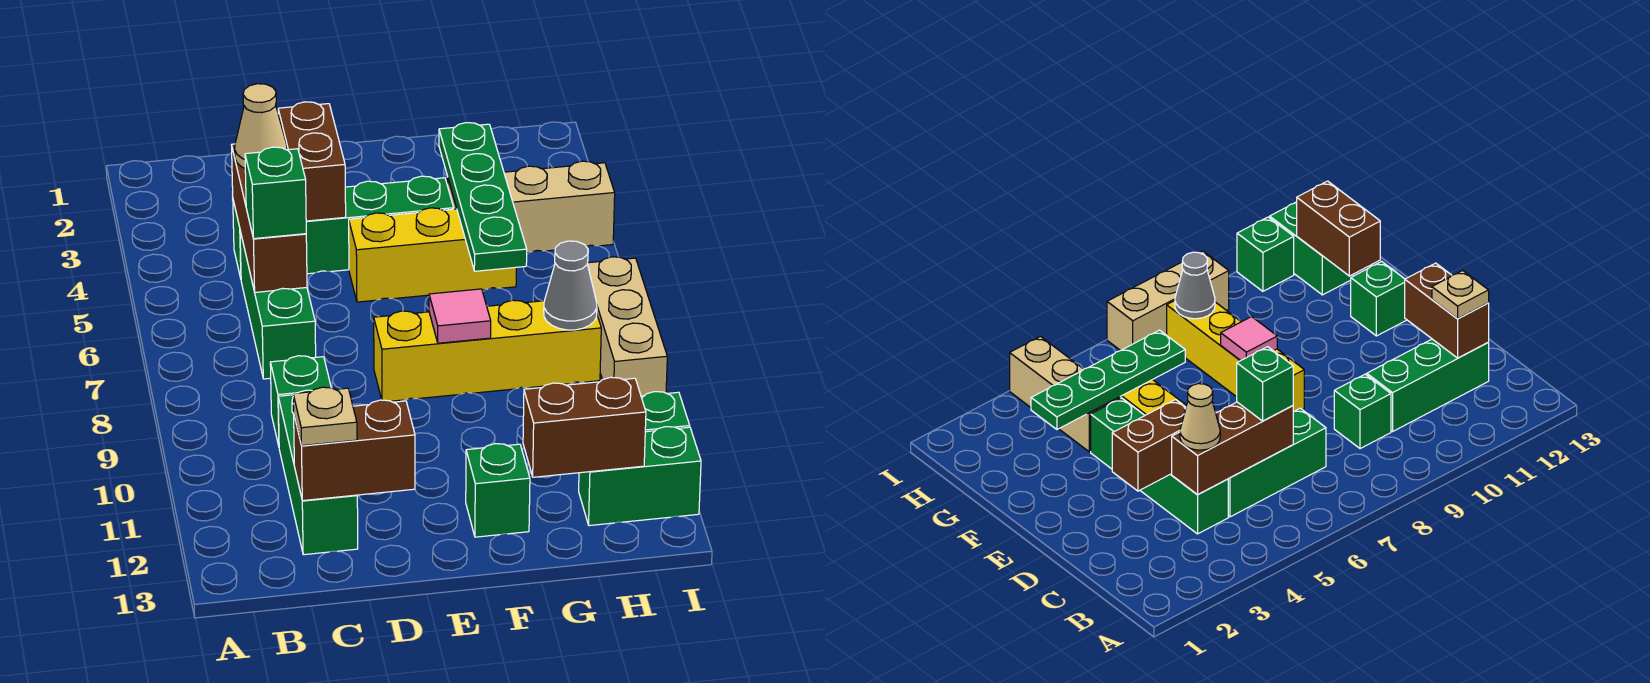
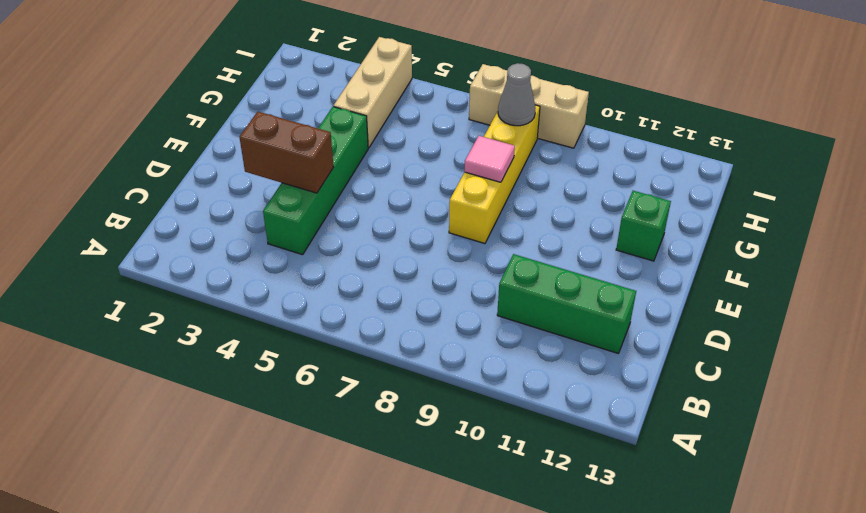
none -> green 1x3 brick [240,231,316,379]
none -> green 1x1 brick [270,356,331,446]
none -> yellow 1x3 brick [349,208,516,302]

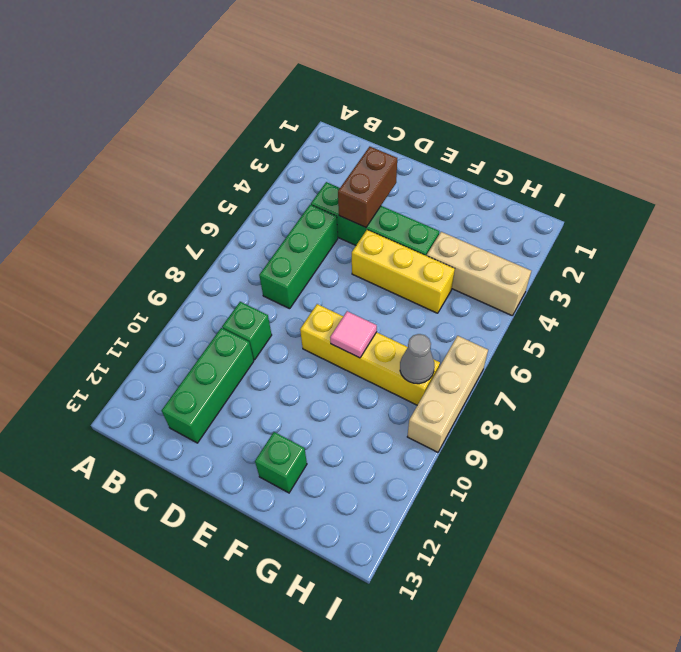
none -> green 1x2 brick [579,427,701,526]
none -> green 1x1 brick [641,392,690,432]
none -> brown 1x3 brick [232,144,307,292]

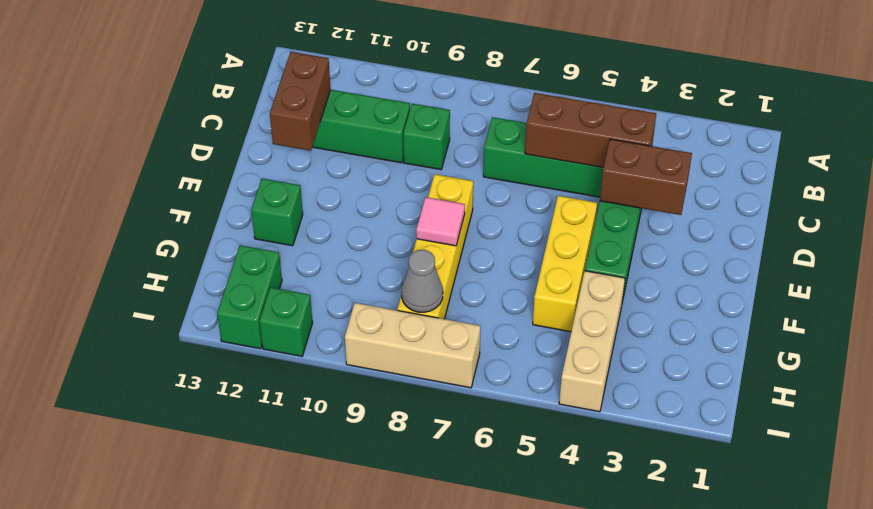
none -> green 1x4 plate [439,123,527,271]
none -> brown 1x2 brick [523,377,646,477]
none -> tan 1x1 cone [235,84,287,168]

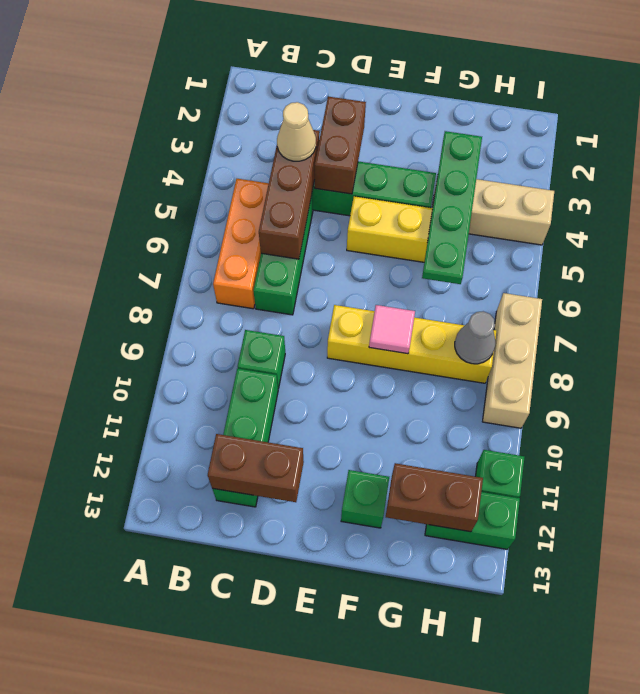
orange 1x3 brick [213,179,269,309] -> none
none -> green 1x1 brick [245,147,306,239]
none -> tan 1x1 plate [293,387,357,446]

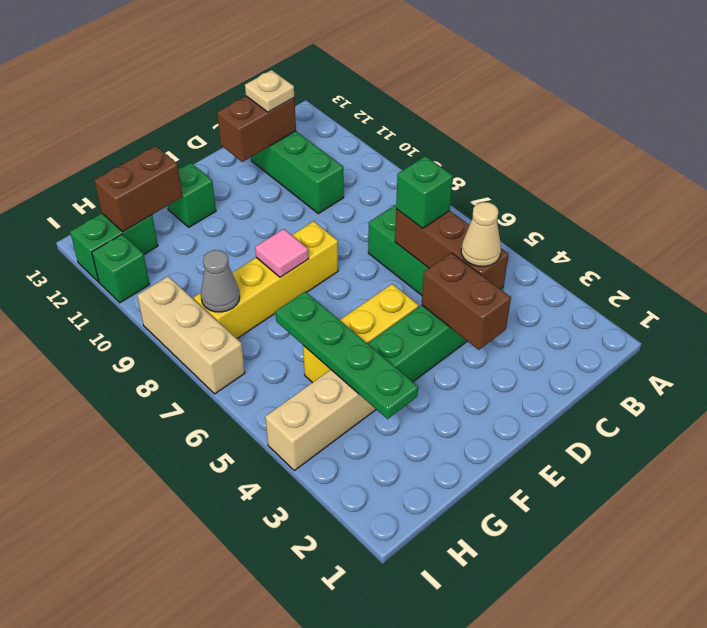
none -> green 1x1 brick [270,356,331,446]

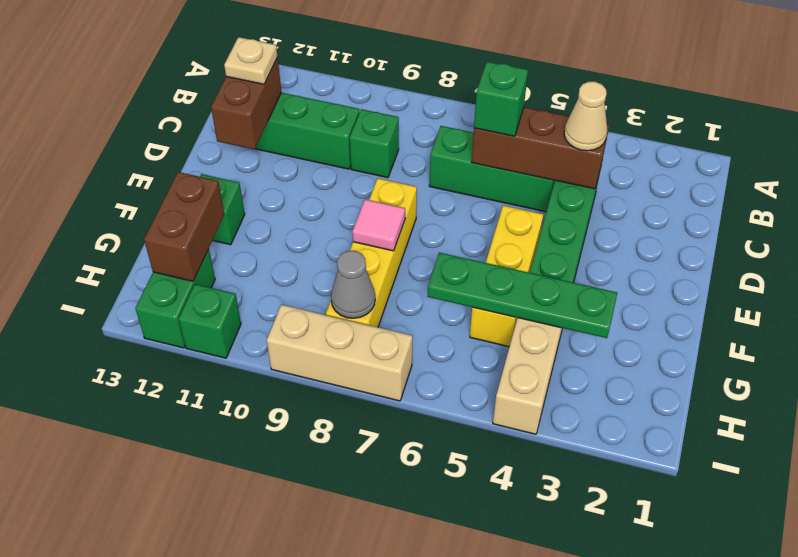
none -> brown 1x2 brick [278,102,346,221]

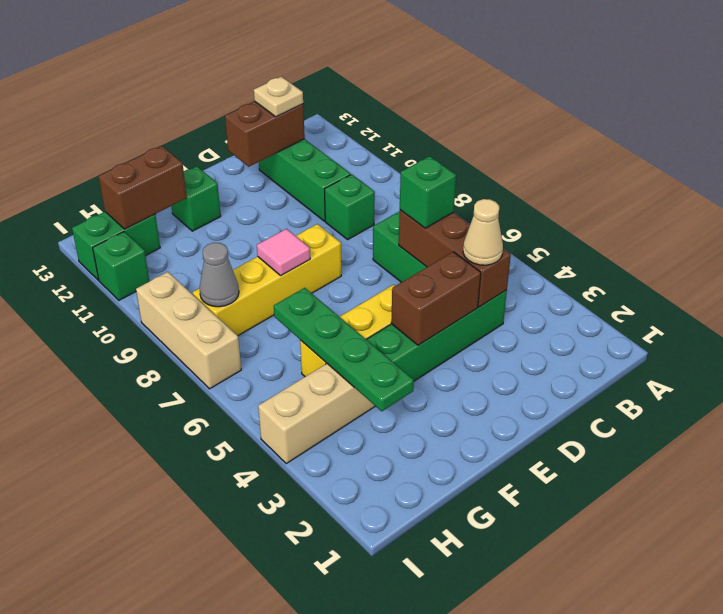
brown 1x2 brick [391,252,481,345] -> brown 1x2 brick turned to [278,102,346,221]

